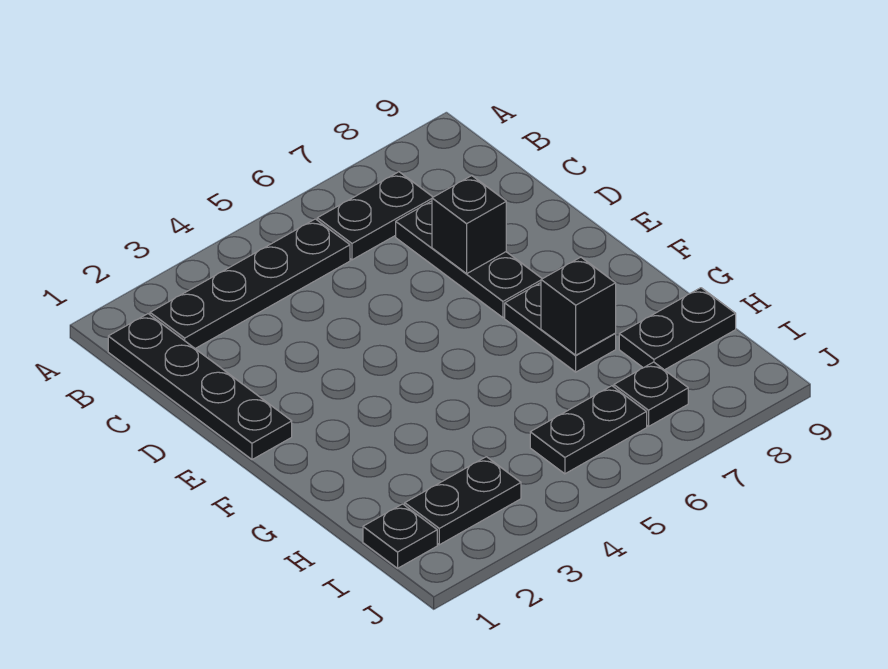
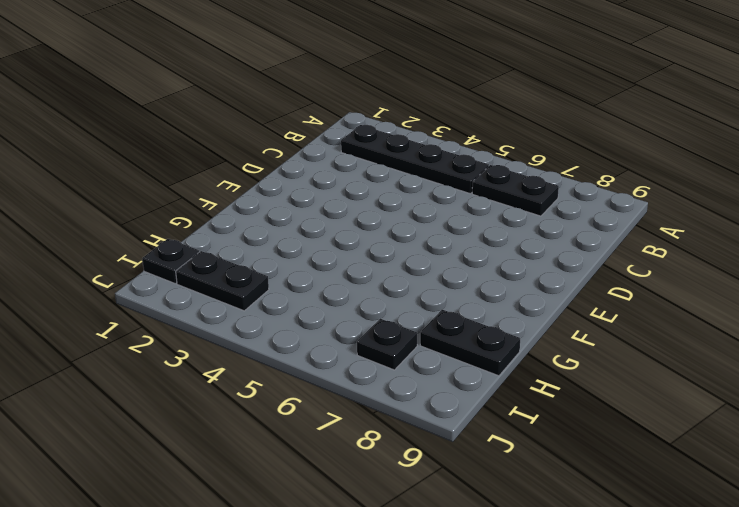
none -> black 1x4 plate [108,314,292,460]
none -> black 1x3 plate [396,201,542,318]
none -> black 1x2 plate [505,283,616,372]

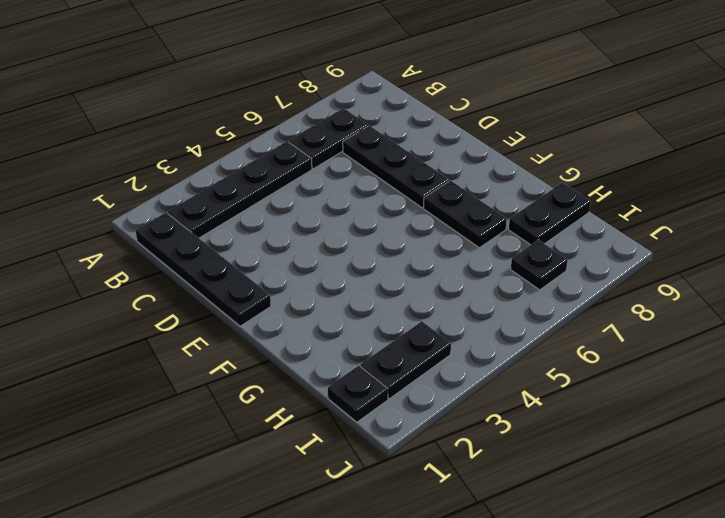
none -> black 1x2 plate [530,386,647,474]
none -> black 1x1 brick [432,176,506,274]
none -> black 1x1 brick [541,257,616,355]

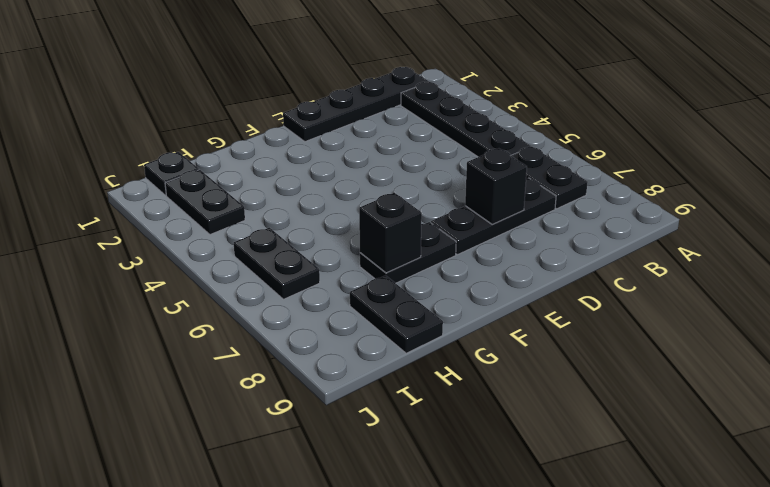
none -> black 1x1 plate [614,362,688,426]

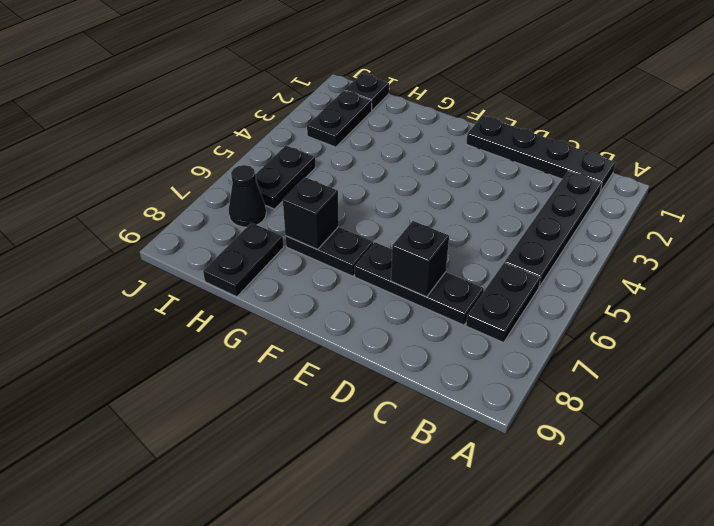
black 1x1 cone [229,165,266,227] -> black 1x1 plate [614,362,688,426]

